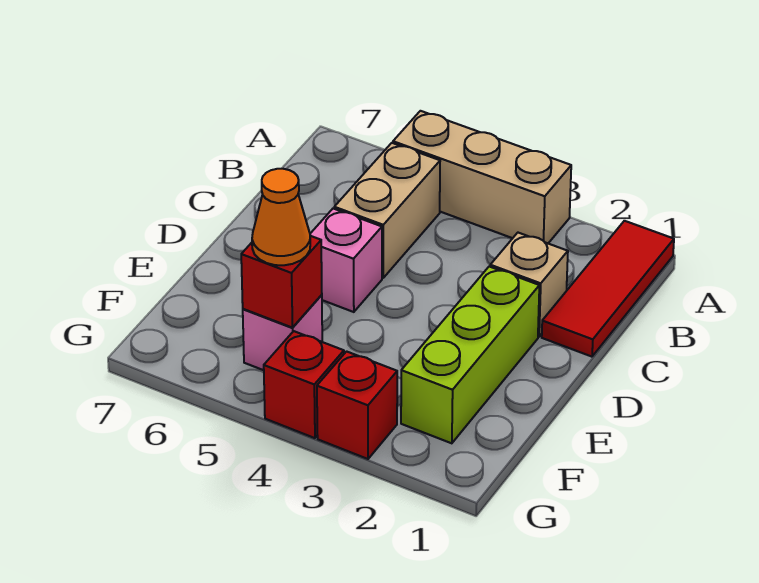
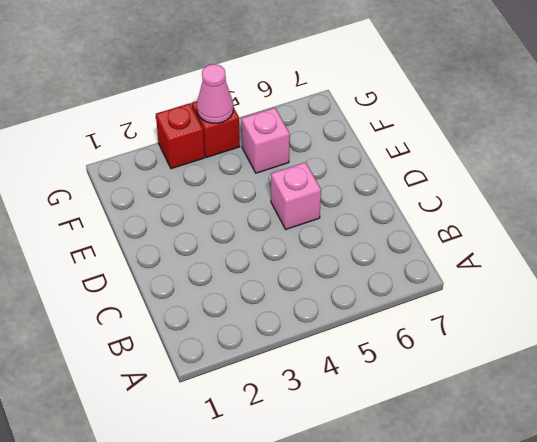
pink 1x1 cone [197,64,233,123] -> none
none -> red 1x3 tile [542,221,674,357]
none -> tan 1x3 brick [393,111,571,243]

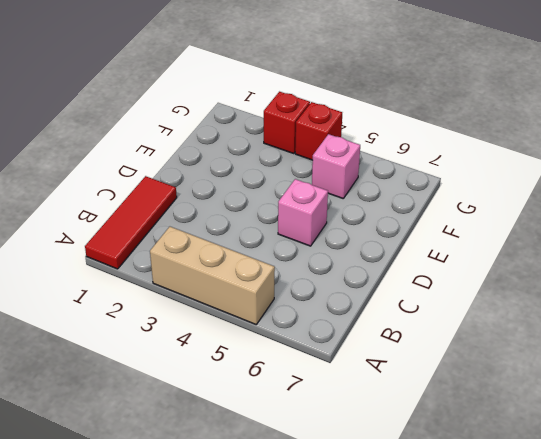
none -> tan 1x2 brick [334,143,440,278]
none -> tan 1x1 brick [490,233,568,337]

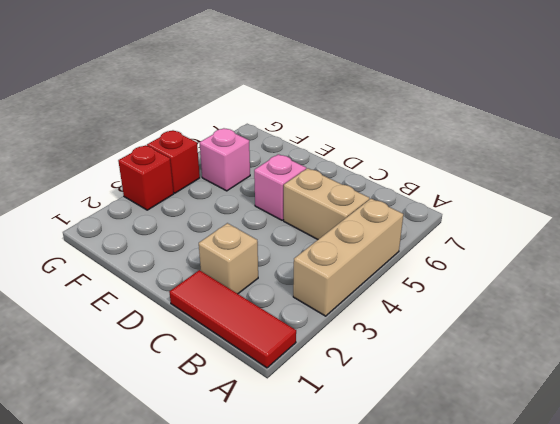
none -> lime 1x3 brick [401,267,539,443]
none -> red 1x1 brick [241,236,322,327]

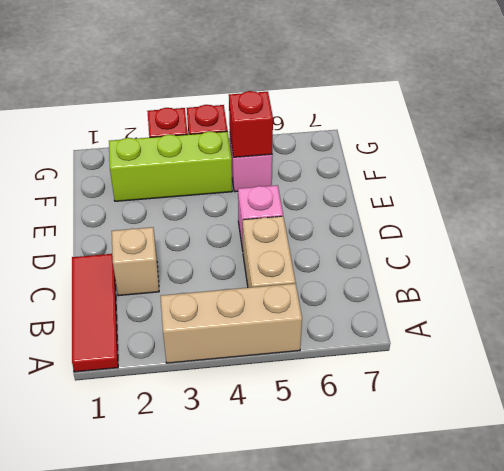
lime 1x3 brick [109,131,232,201] -> lime 1x3 brick turned to [401,267,539,443]
none -> orange 1x1 cone [252,169,310,265]

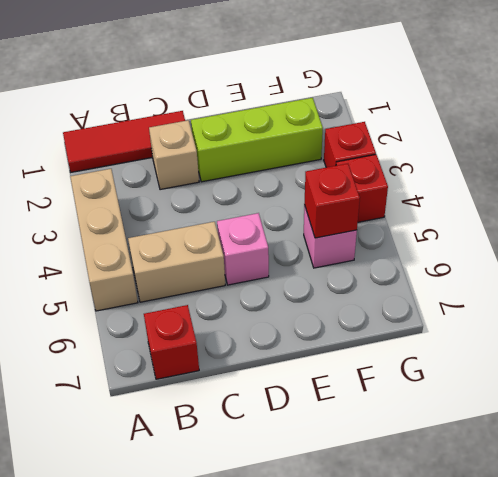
red 1x1 brick [144,305,199,379] -> none
none -> orange 1x1 cone [252,169,310,265]

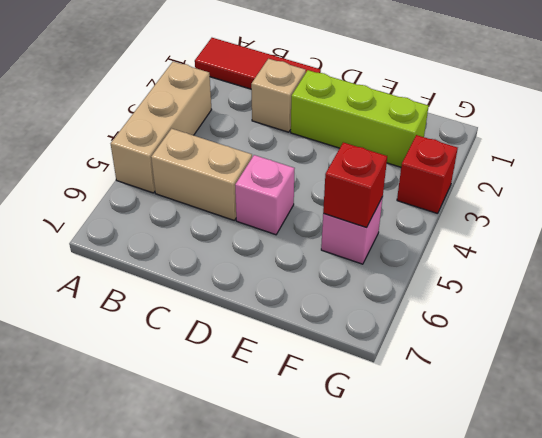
none -> red 1x1 brick [264,331,344,438]
none -> orange 1x1 cone [252,169,310,265]

